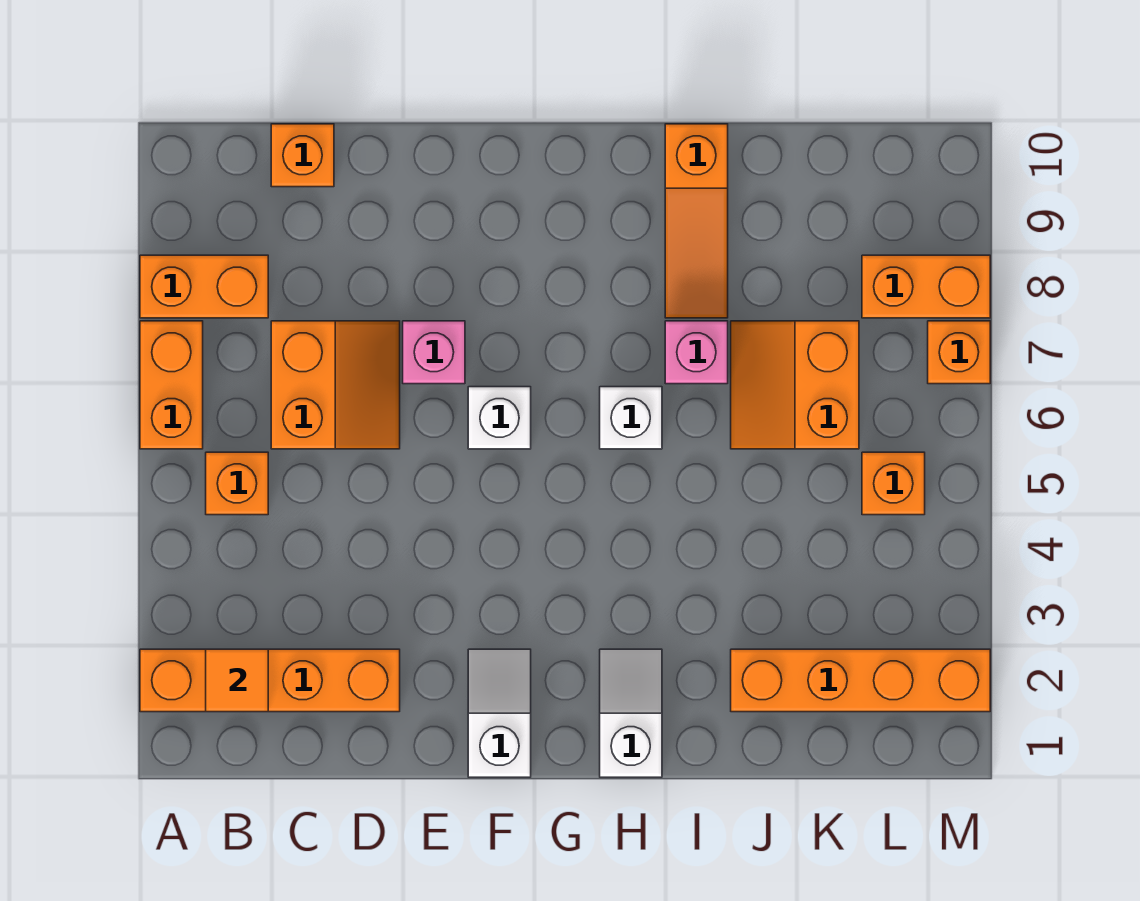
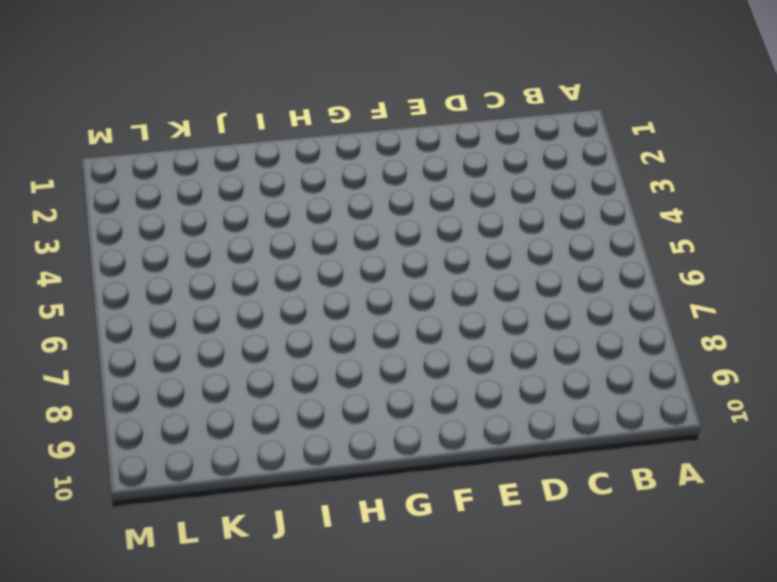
none -> orange 1x4 brick [140,649,400,712]
none -> orange 1x2 brick [140,321,203,449]
none -> orange 1x2 brick [140,255,268,318]

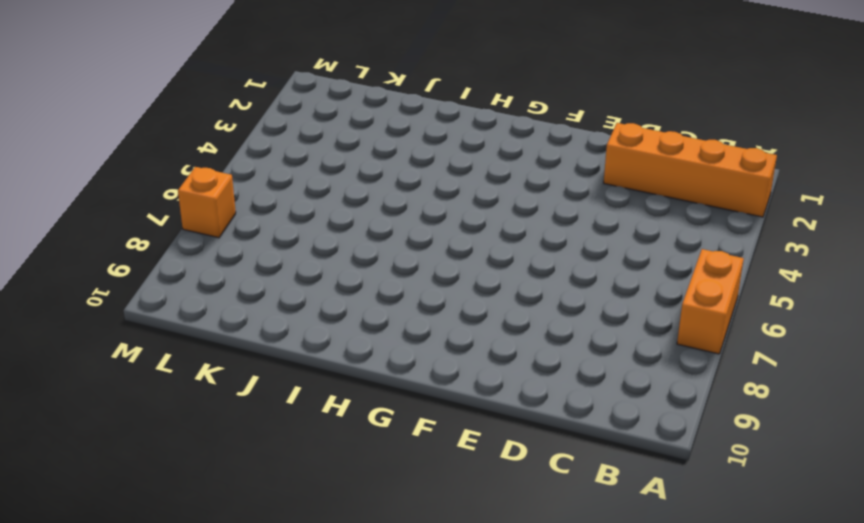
none -> orange 1x2 brick [140,255,268,318]
none -> orange 1x1 brick [206,452,268,515]
none -> orange 2x2 slope [271,321,400,449]

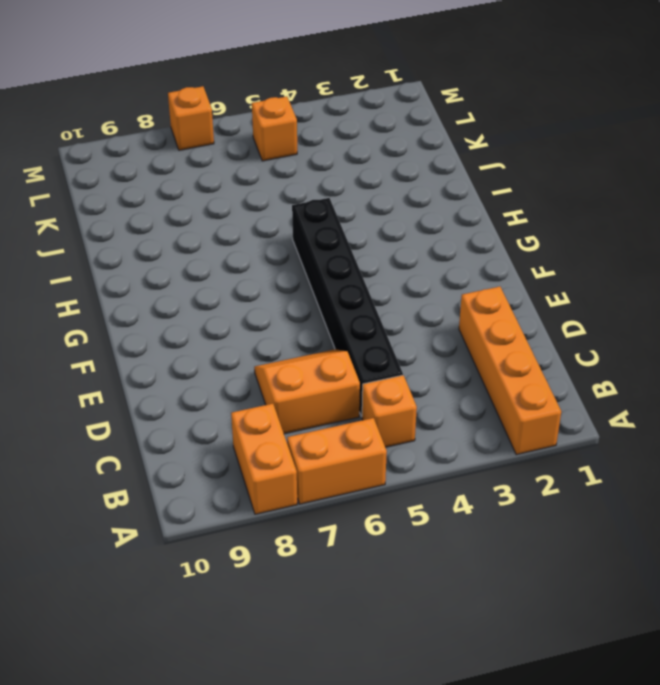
black 1x6 brick [292,198,403,417] -> none
none -> orange 1x1 brick [271,124,334,187]
none -> pink 1x1 brick [403,321,465,384]
none -> white 1x2 slope [468,649,531,777]

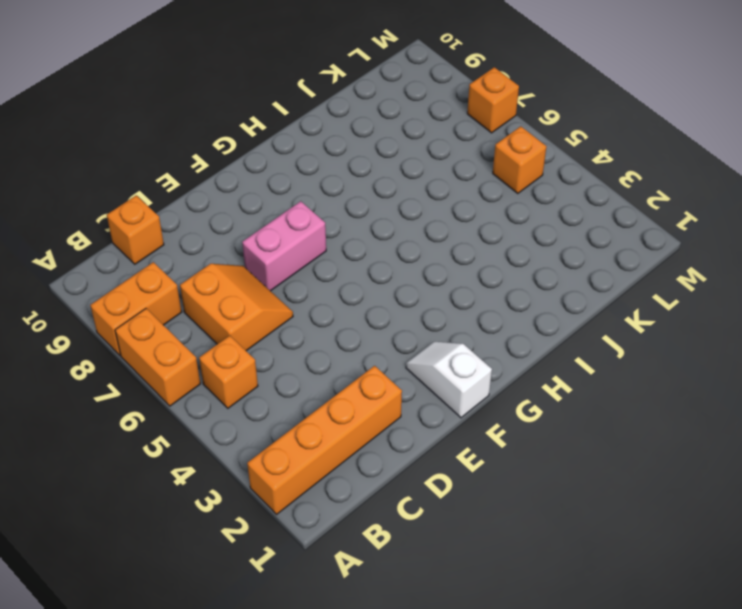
pink 1x2 brick [242,201,326,291] -> pink 1x1 brick [403,321,465,384]
none -> white 1x1 brick [468,387,531,449]
none -> white 1x2 slope [600,649,662,777]
none -> white 1x1 brick [600,387,662,449]

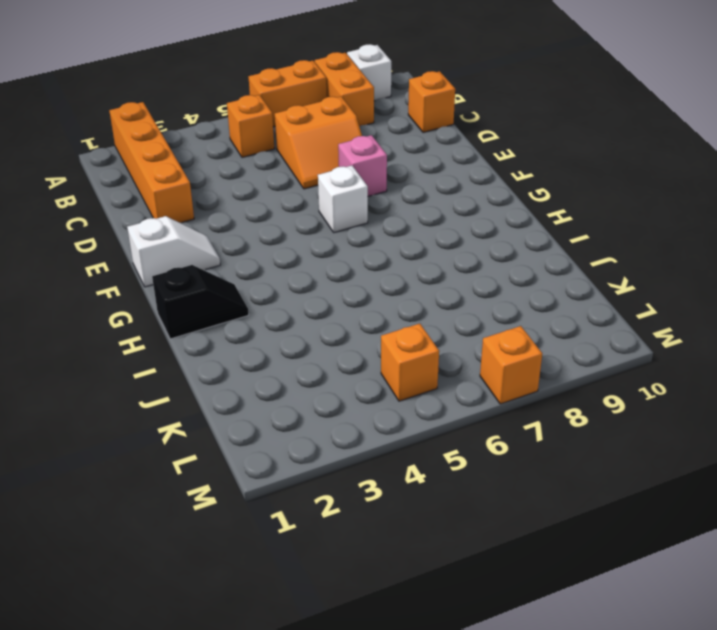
white 1x1 brick [347,44,391,101] -> white 1x1 brick moved to [600,387,662,449]
black 1x2 slope [152,265,249,339] -> white 1x2 slope [600,649,662,777]
none -> pink 1x1 brick [665,321,728,384]
none -> orange 1x3 slope [665,124,728,318]
none -> orange 1x4 brick [731,649,990,712]

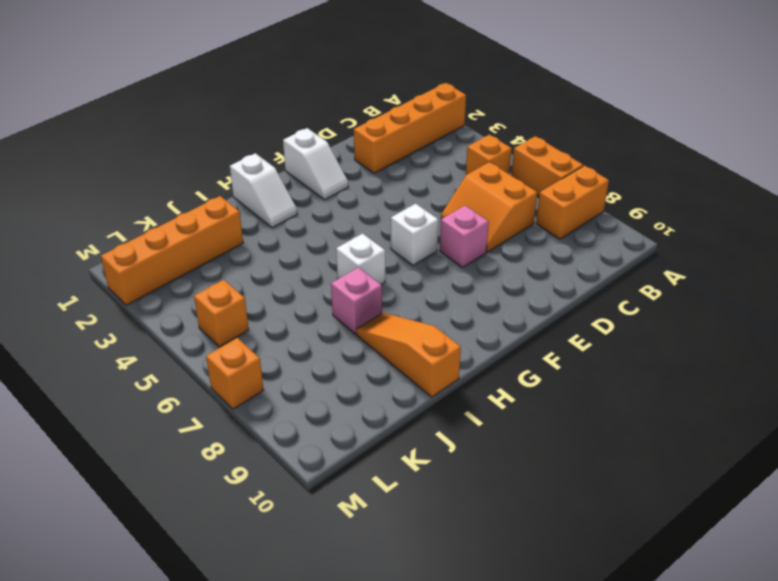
none -> orange 1x1 brick [271,124,334,187]
none -> orange 2x2 slope [731,321,859,449]
none -> orange 1x2 brick [862,255,990,318]

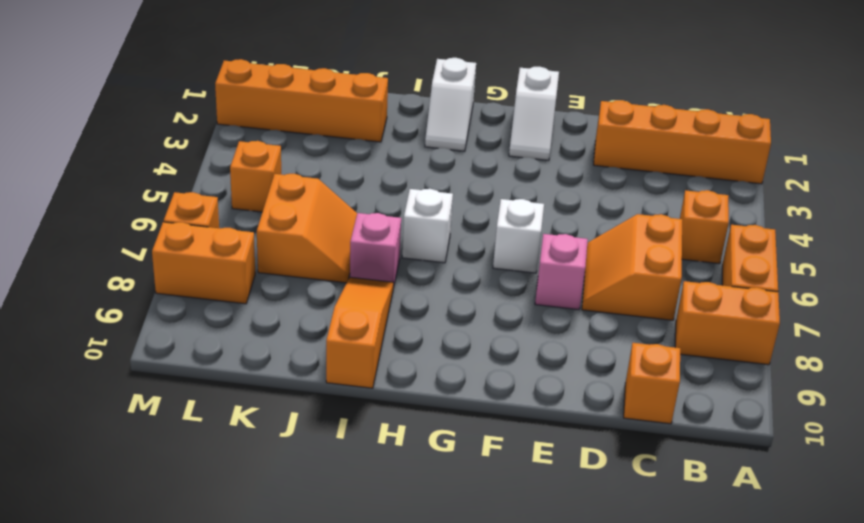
none -> orange 1x1 tile [206,649,268,712]

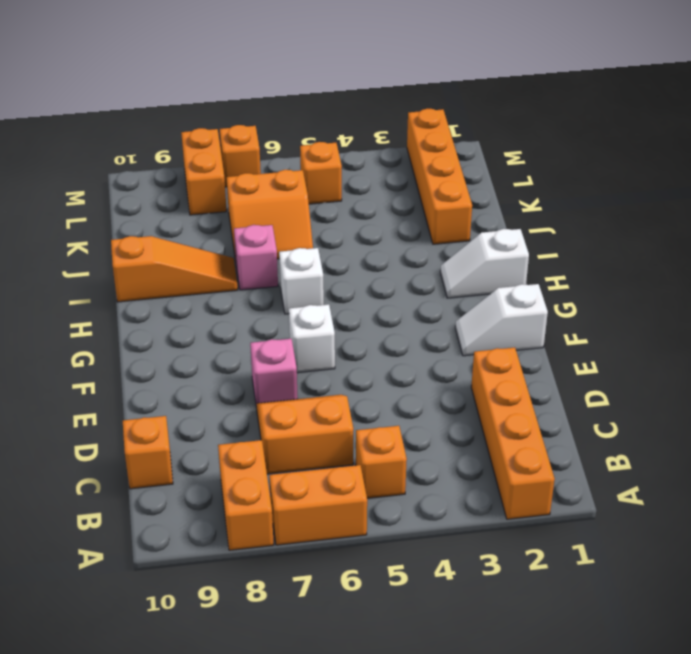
none -> orange 1x1 tile [206,649,268,712]

